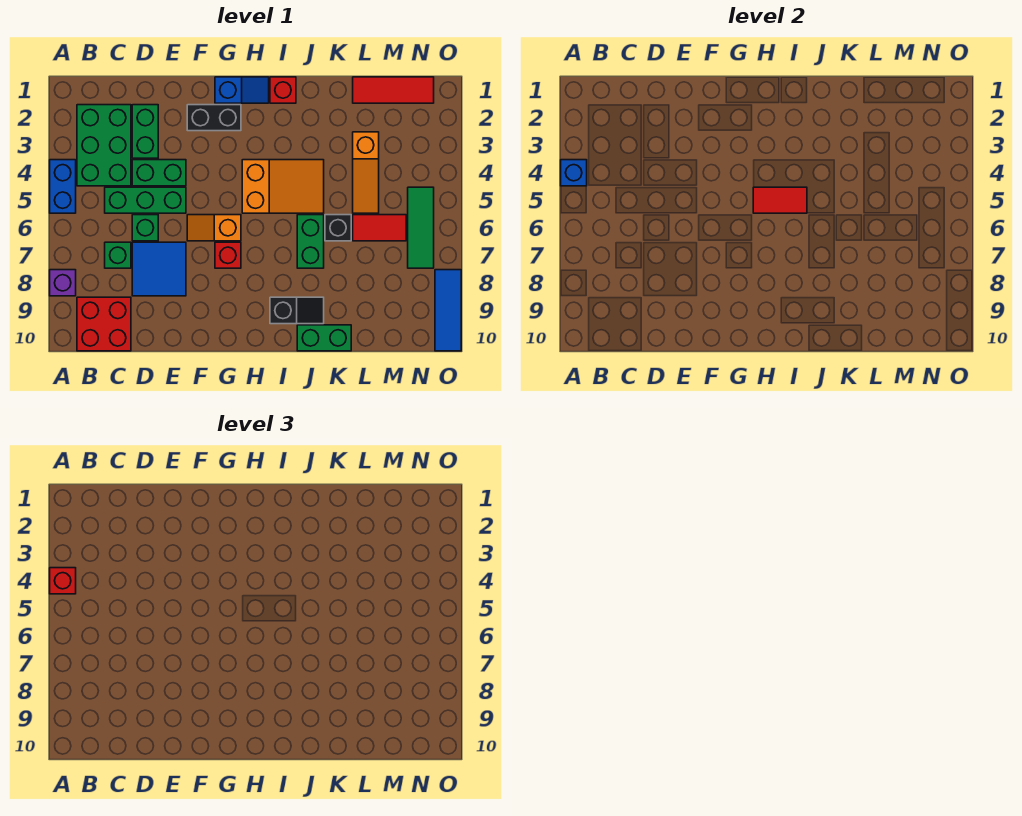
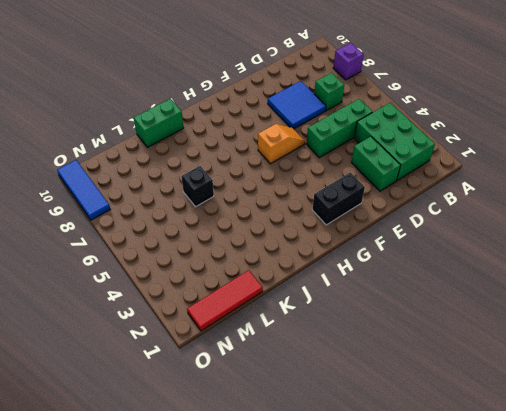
none -> blue 1x2 brick [50,160,76,213]
none -> red 2x2 brick [77,297,131,351]
none -> green 1x2 brick [132,160,186,186]

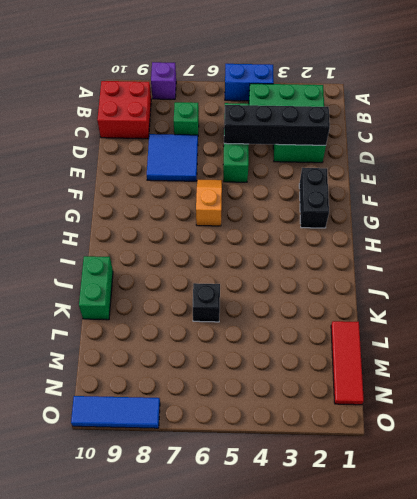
black 1x4 brick [224,105,330,145] -> none
none -> green 1x2 brick [132,160,186,186]
none -> green 1x1 brick [132,215,158,241]
none -> blue 1x2 slope [215,77,269,103]

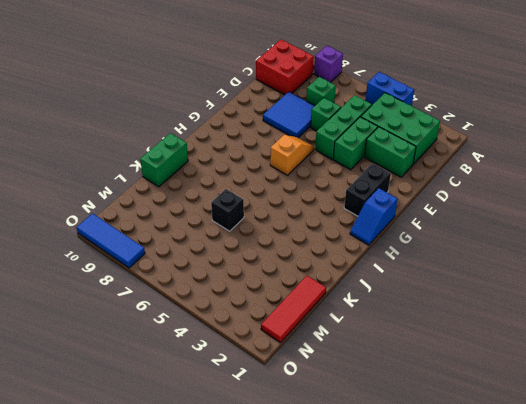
none -> red 1x1 brick [215,242,241,268]
none -> orange 2x3 slope [242,160,324,213]
none -> red 1x1 brick [270,77,296,103]

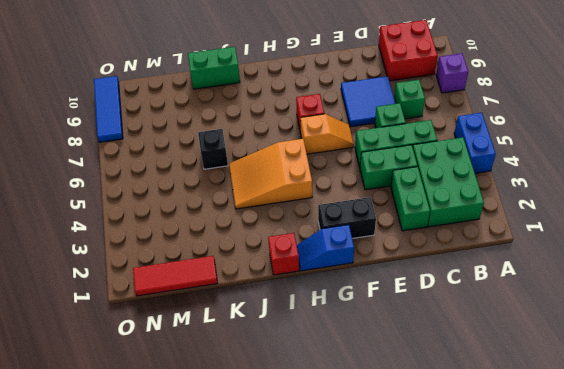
none -> black 1x2 slope [270,297,324,324]
none -> green 1x2 brick [297,215,324,268]
none -> orange 1x3 slope [353,132,379,213]

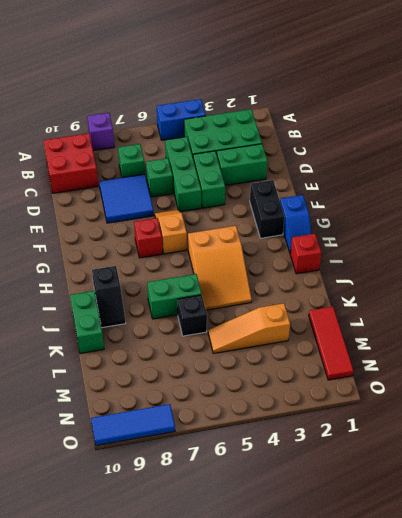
none -> red 1x2 tile [353,215,406,241]
none -> green 1x3 tile [408,187,434,268]
none -> blue 1x1 brick [561,160,587,186]

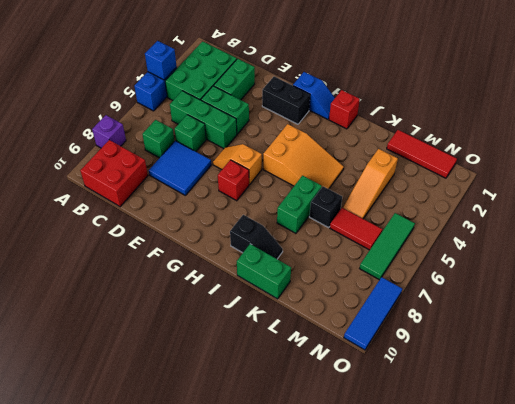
none -> red 1x2 tile [753,187,807,213]
none -> red 1x1 brick [50,568,76,594]

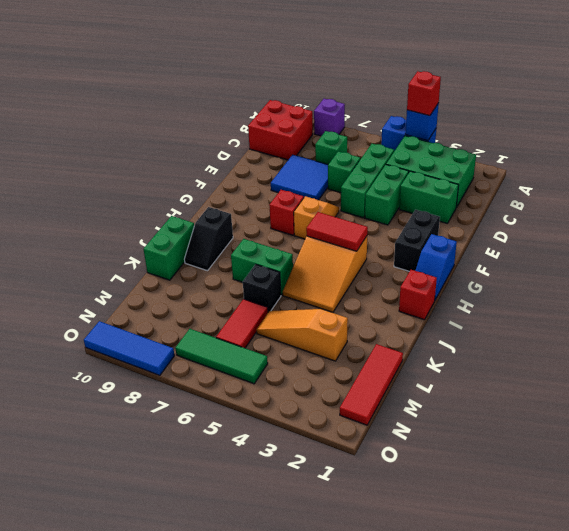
red 1x2 tile [306,212,368,251] -> red 1x2 tile turned to [753,187,807,213]

